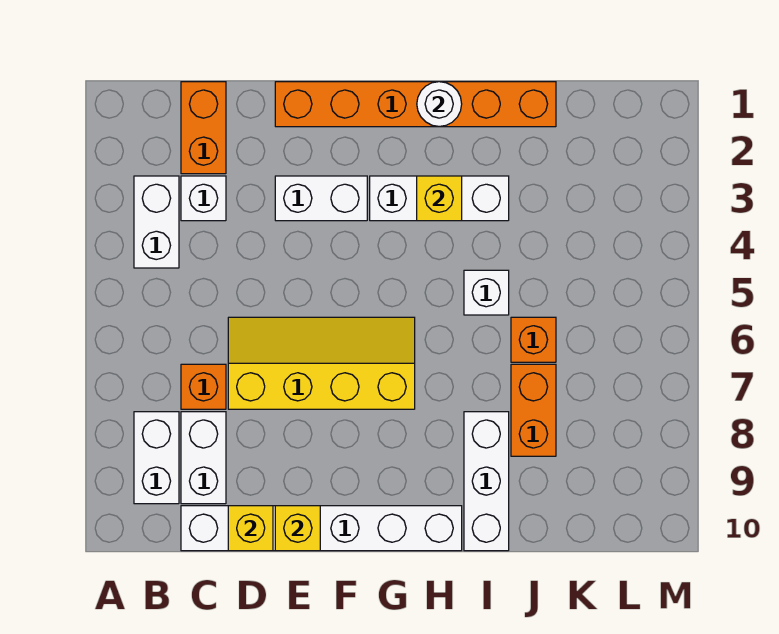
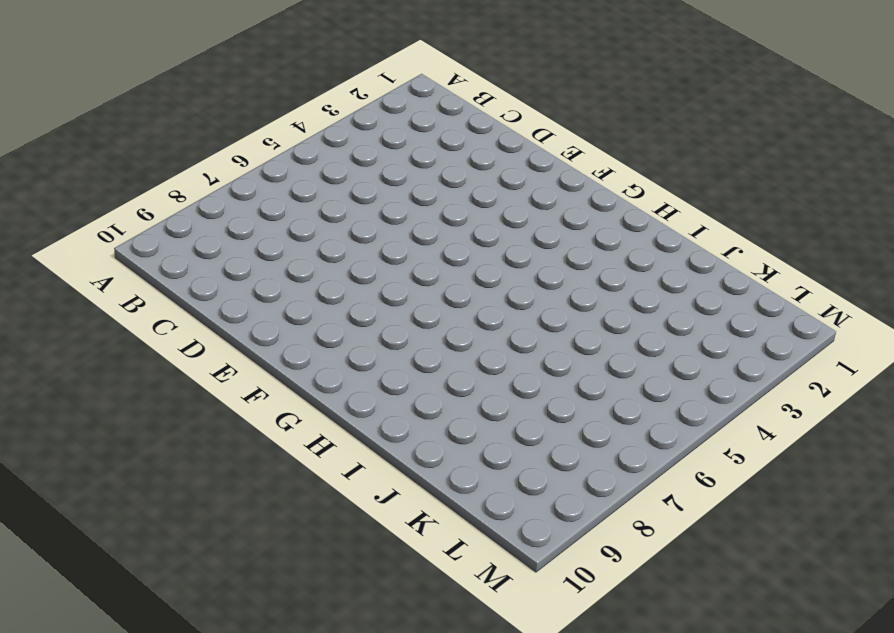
none -> white 1x2 brick [134,176,179,268]
none -> white 1x2 brick [134,412,179,504]
none -> orange 1x2 brick [181,82,226,174]

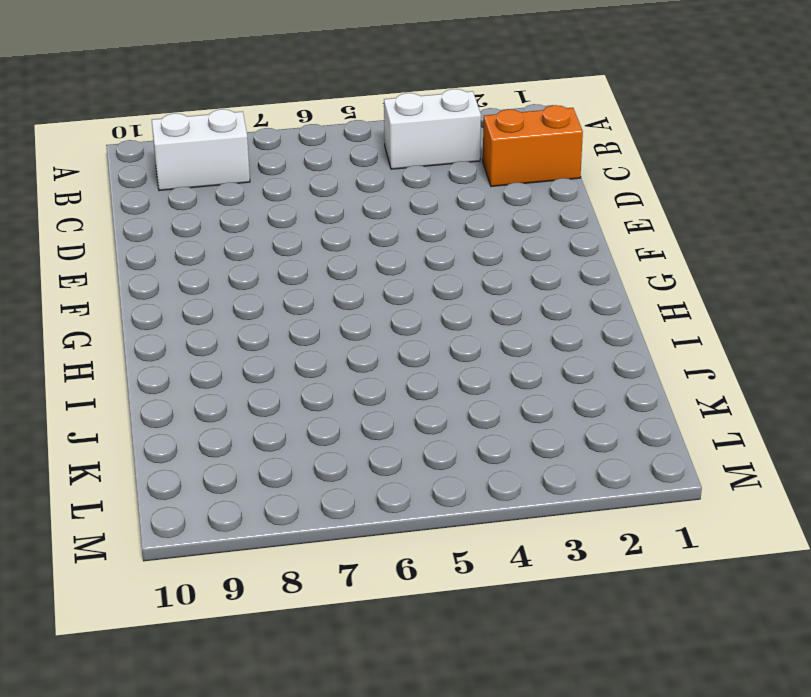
none -> white 1x1 brick [181,176,226,221]
none -> orange 1x1 brick [181,364,226,409]
none -> white 1x2 brick [181,412,226,504]

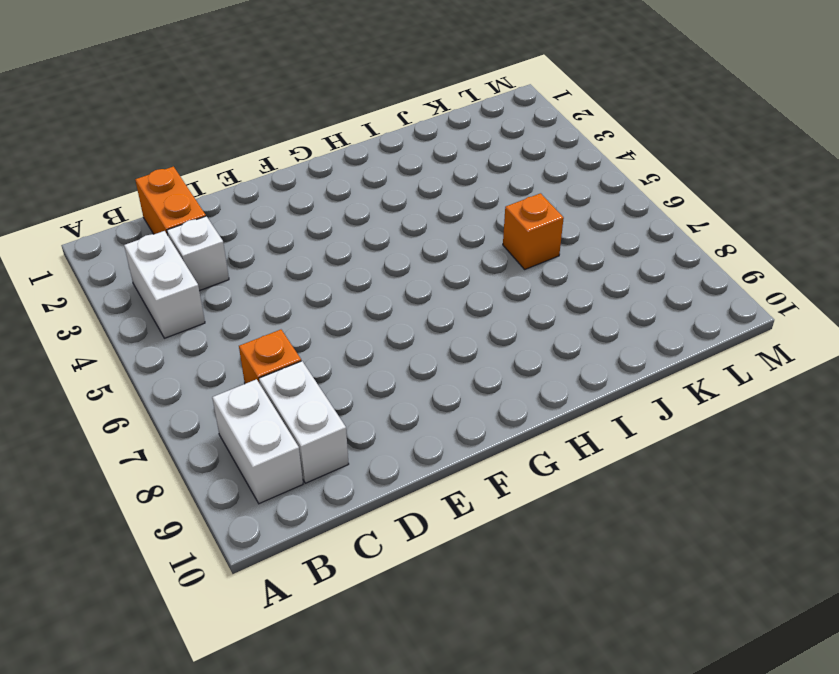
none -> white 1x6 brick [181,506,462,551]
none -> yellow 2x4 slope [228,317,415,409]
none -> orange 1x6 brick [275,82,556,127]

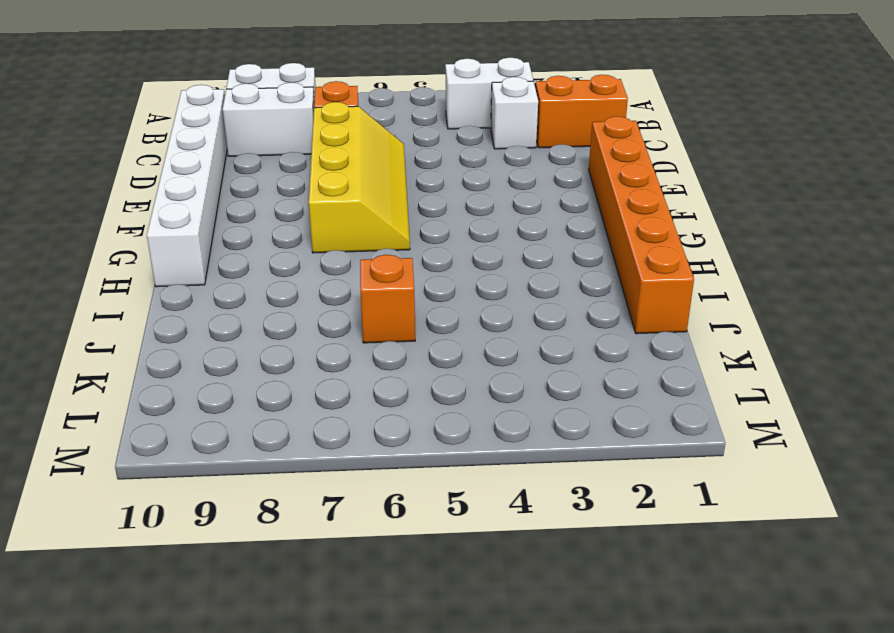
none -> white 1x2 brick [275,176,367,221]
none -> white 1x3 brick [370,176,509,221]
none -> white 1x1 brick [464,270,509,315]

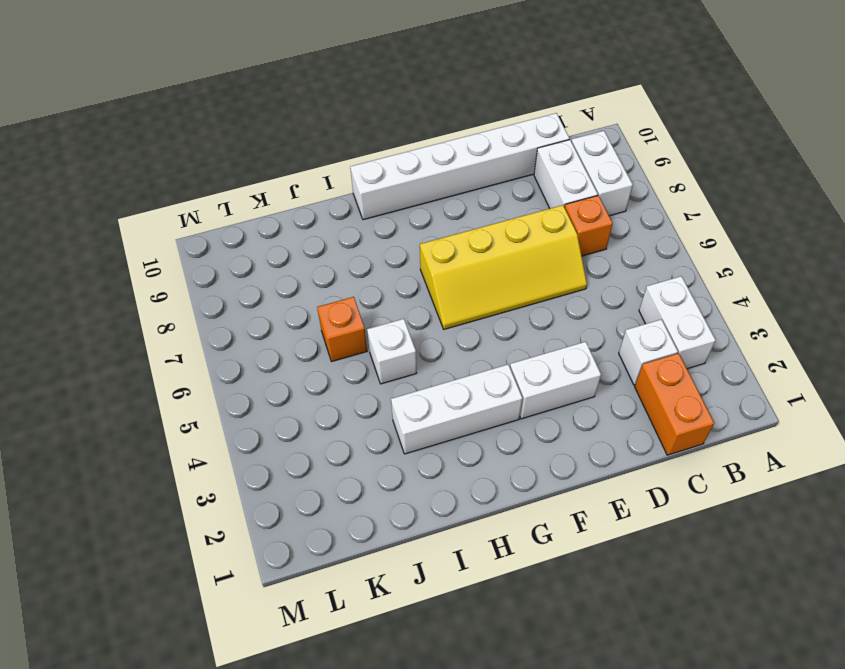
none -> orange 1x6 brick [275,82,556,127]
none -> white 1x3 brick [464,412,509,551]
none -> orange 1x2 brick [511,364,556,456]

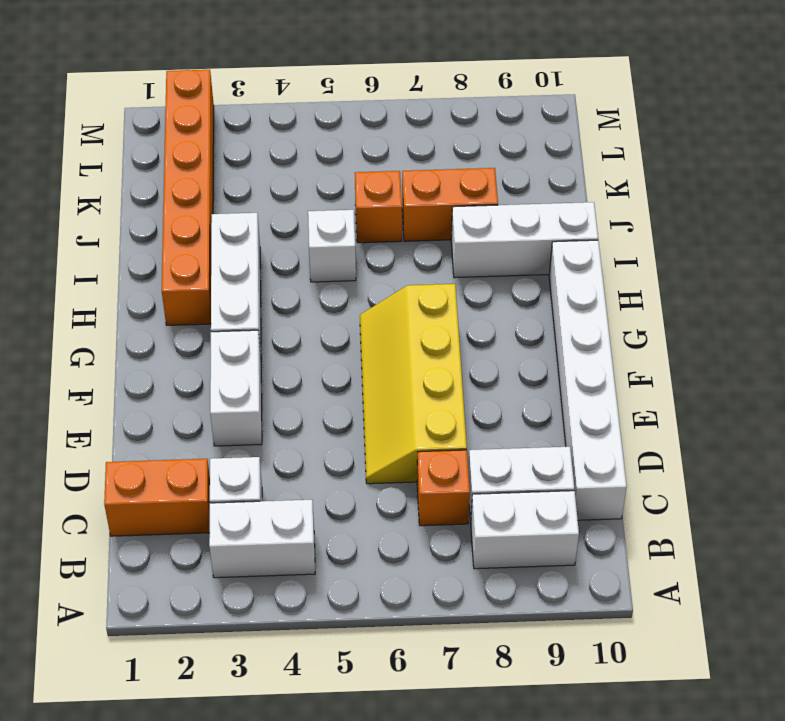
orange 1x6 brick [162,70,214,325] -> orange 1x6 brick moved to [275,82,556,127]
none -> yellow 1x1 brick [228,506,273,551]
none -> yellow 1x1 brick [275,506,320,551]
none -> white 1x1 round brick [417,82,462,127]

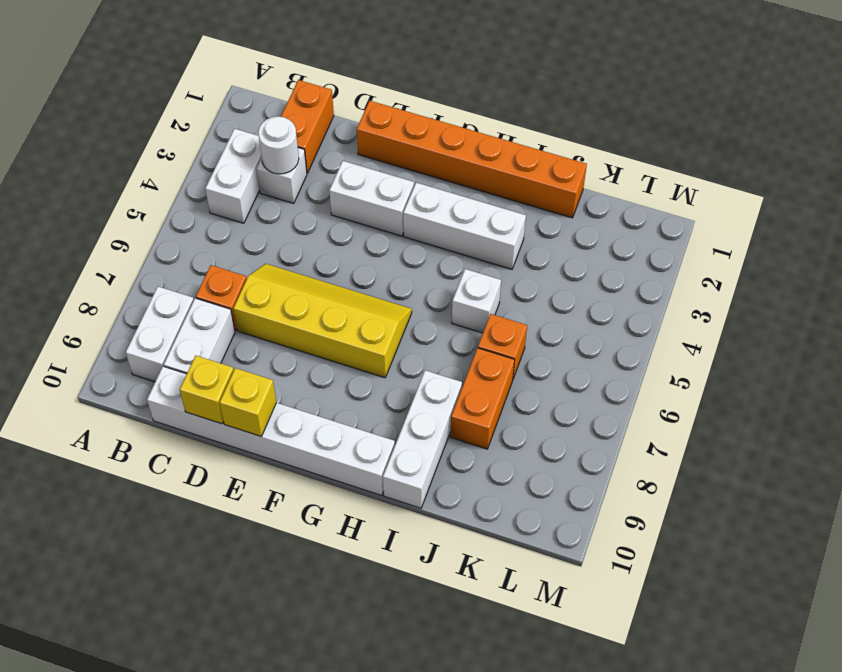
white 1x1 round brick [258,116,299,174] -> white 1x1 round brick moved to [417,82,462,127]
none -> yellow 1x1 brick [417,176,462,221]

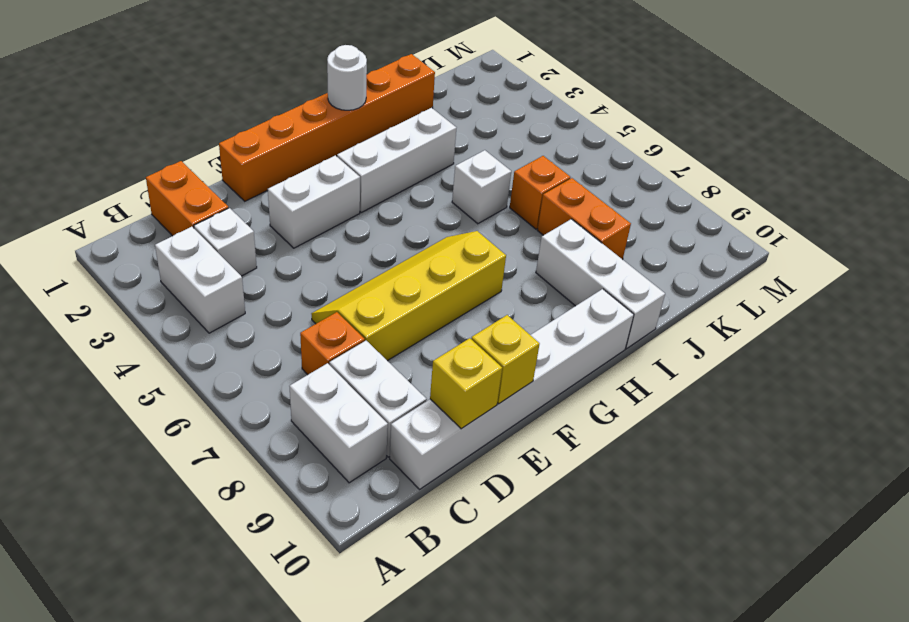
none -> yellow 1x1 brick [417,176,462,221]

